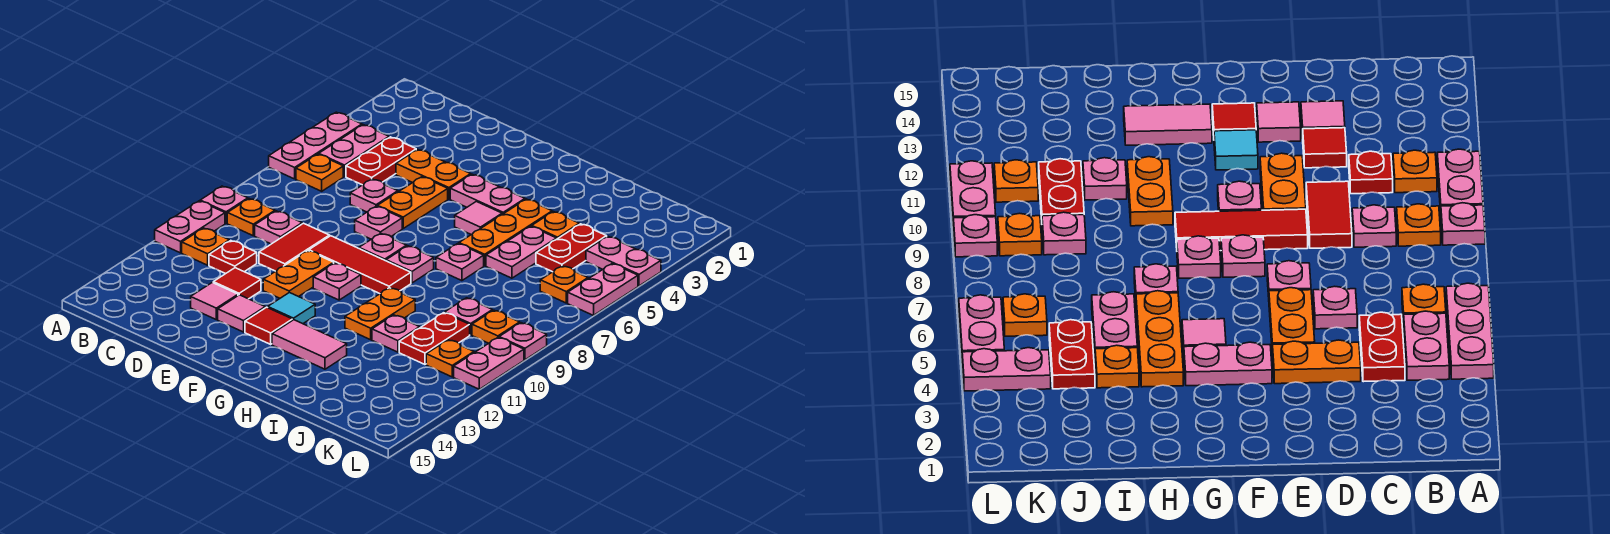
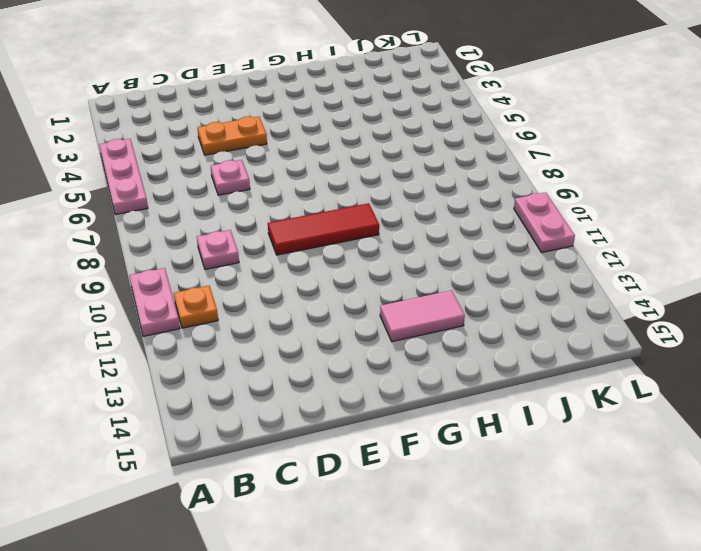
none -> pink 1x1 plate [200,186,248,223]
none -> pink 1x2 plate [319,125,389,177]
none -> orange 1x1 plate [296,154,343,191]
none -> orange 1x1 plate [227,199,275,236]

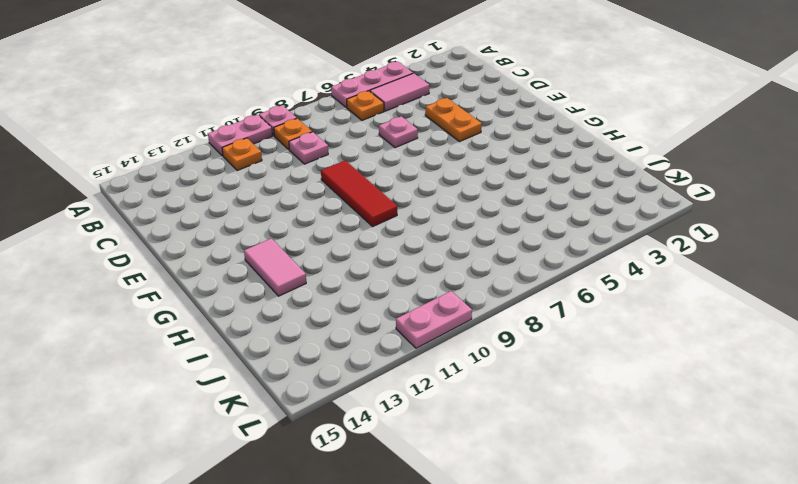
pink 1x2 tile [370,73,429,111] -> pink 1x2 plate [319,125,389,177]
none -> red 1x2 plate [346,137,416,185]
none -> red 1x1 plate [209,241,257,274]
none -> red 1x2 tile [259,223,329,271]
none -> red 1x1 tile [213,268,261,299]

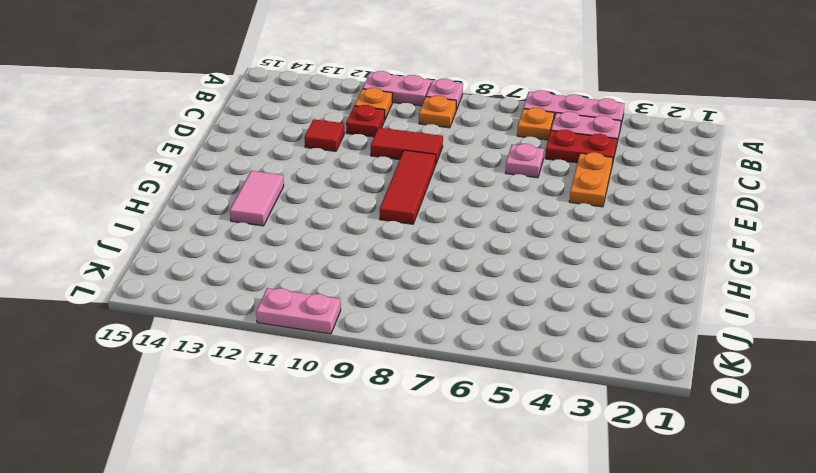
none -> pink 1x1 plate [255,211,302,244]
none -> pink 1x1 tile [191,282,238,320]
none -> orange 1x2 plate [377,177,448,228]
none -> pink 1x1 plate [355,206,402,239]

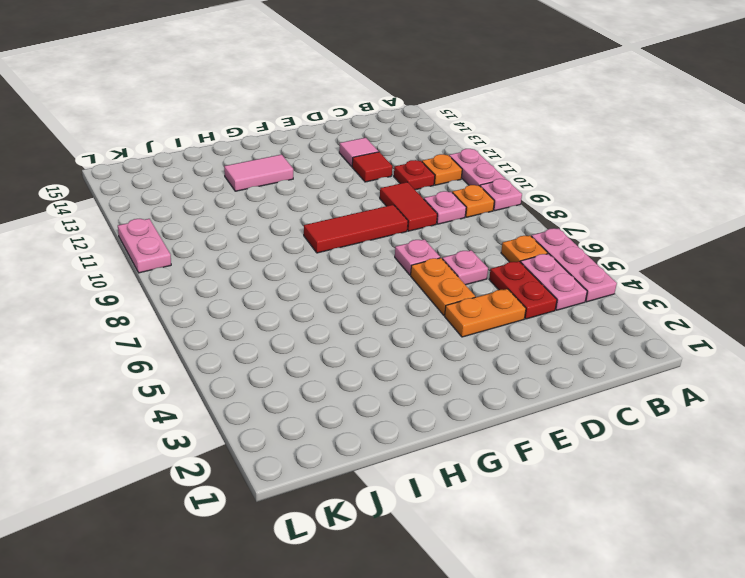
none -> orange 1x2 plate [263,251,334,298]
none -> pink 1x1 tile [218,295,265,332]
none -> pink 1x2 plate [450,174,525,214]
none -> pink 1x1 plate [359,233,407,261]

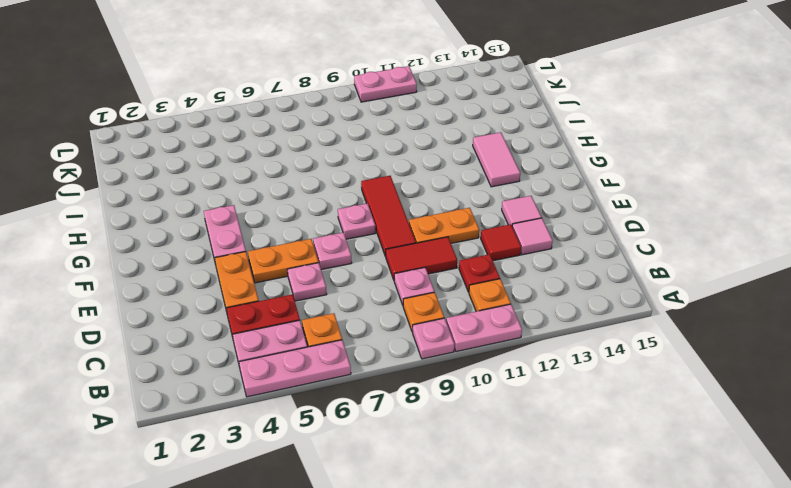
none -> pink 1x1 plate [313,263,361,300]
none -> cyan 1x1 tile [268,292,315,324]
none -> red 1x1 tile [245,307,292,344]
none -> pink 1x1 tile [455,201,502,234]

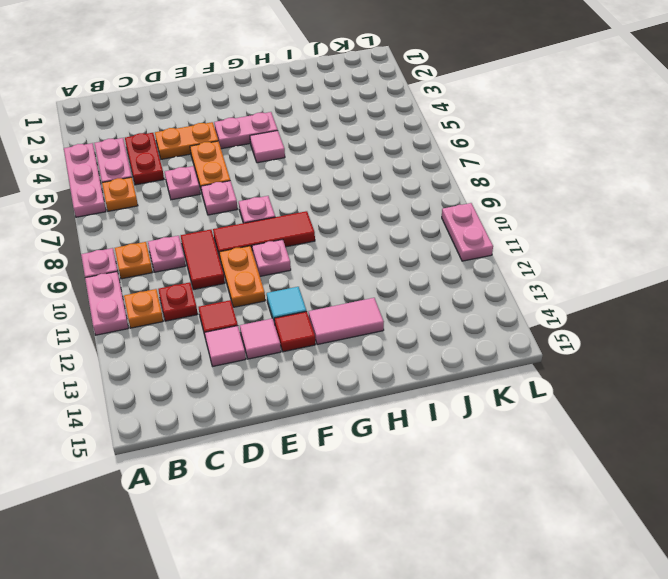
none -> pink 1x1 plate [386,246,434,283]
none -> orange 1x3 plate [459,199,552,266]
none -> pink 1x1 plate [436,244,484,281]
none -> orange 1x2 plate [345,288,415,340]

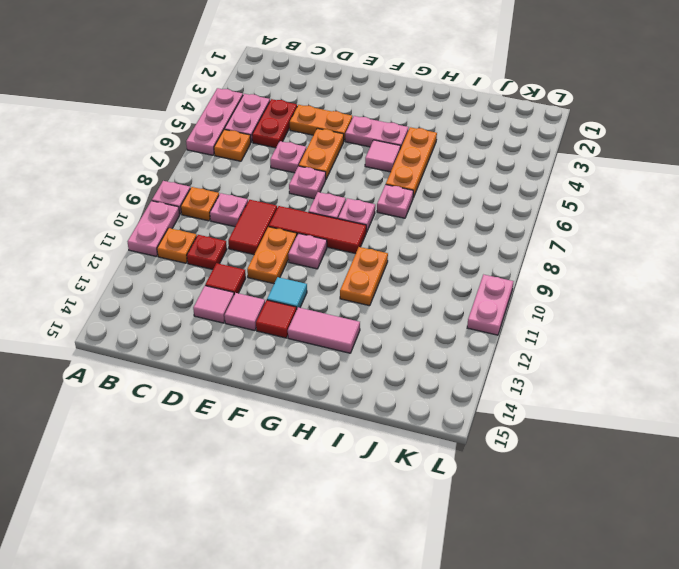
none -> orange 1x1 plate [532,212,579,239]
none -> pink 1x2 plate [486,226,557,278]
none -> pink 1x1 plate [372,315,420,352]
none -> red 1x2 plate [536,224,607,272]

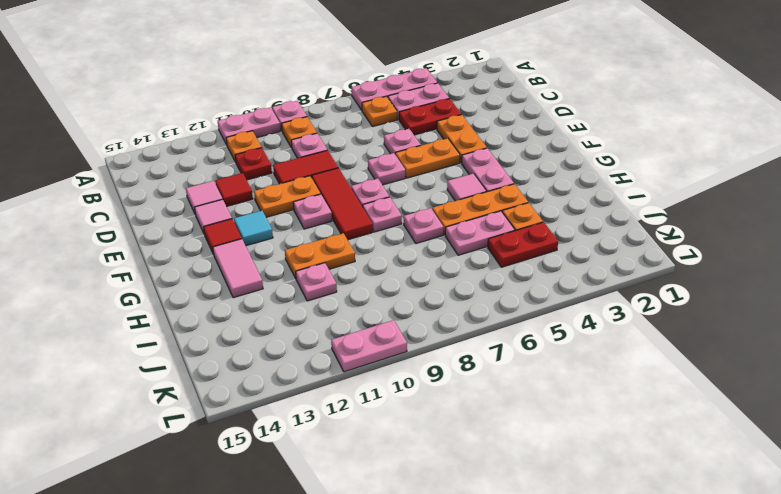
none -> pink 1x1 plate [445,298,492,335]
none -> red 1x2 plate [399,313,470,364]
none -> pink 1x2 plate [586,236,661,286]
none -> orange 1x1 plate [540,266,588,303]

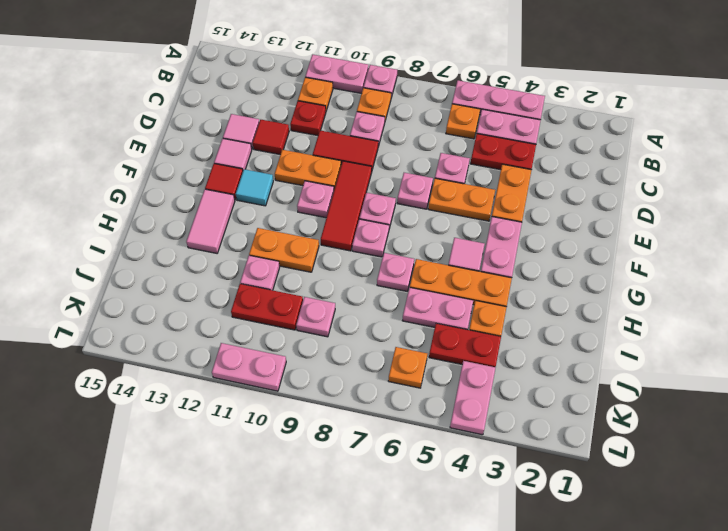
none -> orange 1x1 plate [472,310,520,343]
none -> orange 1x1 plate [426,340,474,377]
none -> pink 1x2 plate [568,264,638,315]
none -> pink 1x1 plate [499,323,547,360]

